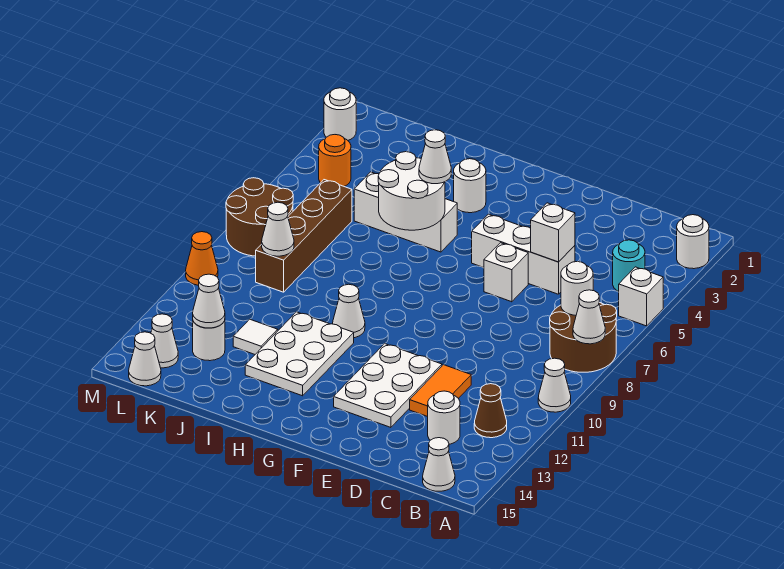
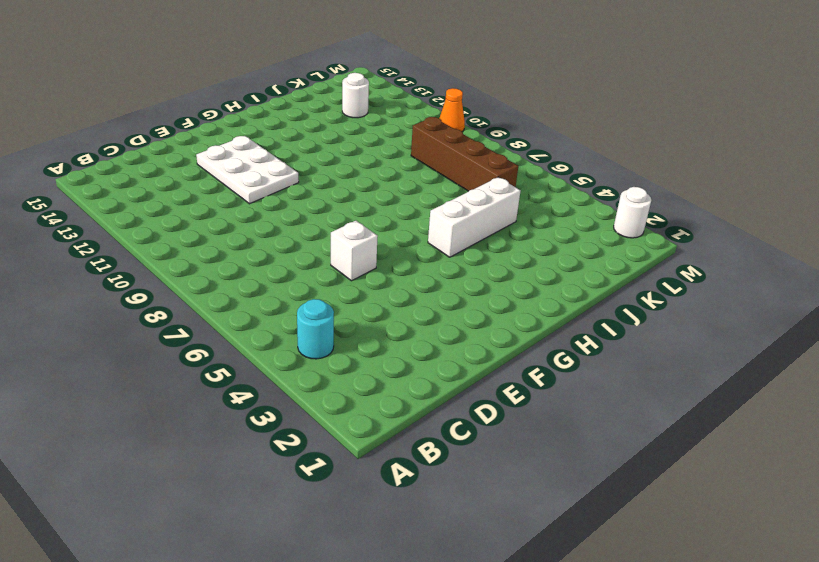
none -> white 1x1 round brick [677,215,709,269]
none -> white 1x1 brick [619,267,663,326]
none -> brown 2x2 round brick [550,302,617,372]
none -> white 1x1 cone [538,358,571,412]

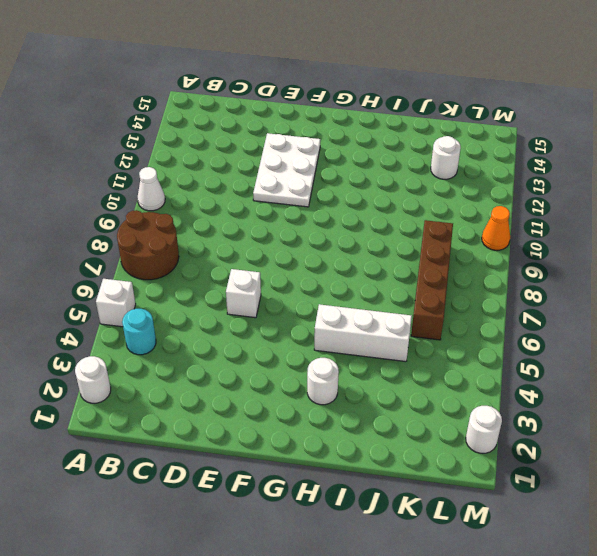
none -> brown 1x1 cone [474,384,507,438]
none -> white 1x1 cone [423,438,455,491]
none -> white 1x1 round brick [428,391,460,444]
none -> white 1x3 brick [472,214,575,294]

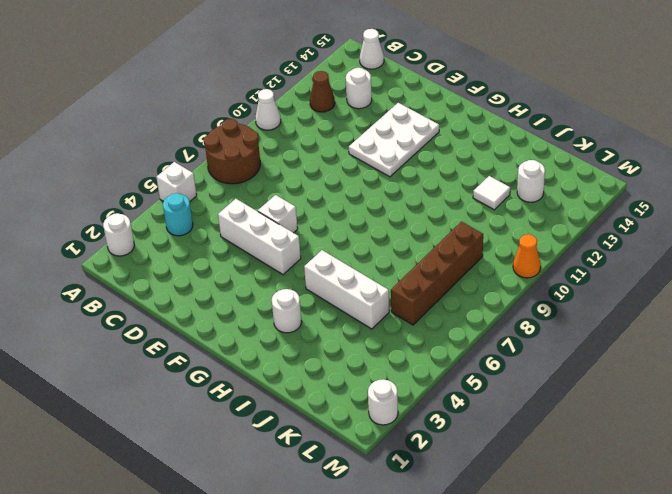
none -> orange 1x2 tile [410,365,471,417]
none -> white 1x1 cone [333,284,365,338]
none -> white 2x3 plate [245,312,354,396]
none -> orange 1x1 round brick [319,135,351,186]

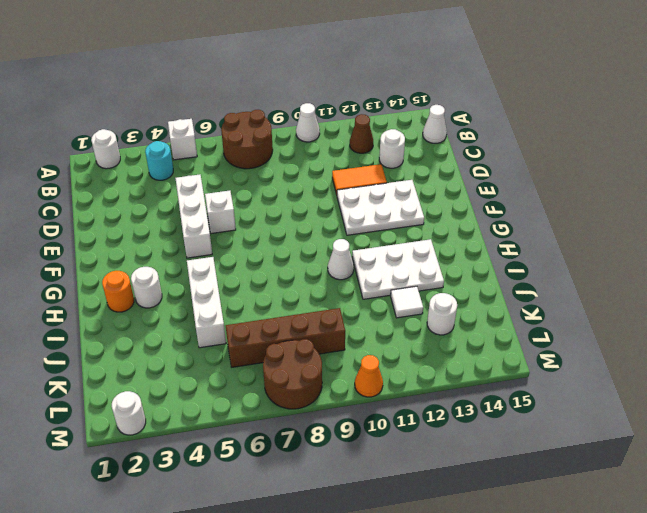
orange 1x1 round brick [102,271,134,312] -> orange 1x1 round brick moved to [319,135,351,186]
none -> white 1x1 cone [151,314,178,368]
none -> white 1x1 cone [129,332,161,386]
none -> white 1x1 cone [573,290,605,344]
none -> white 1x1 round brick [561,262,593,315]

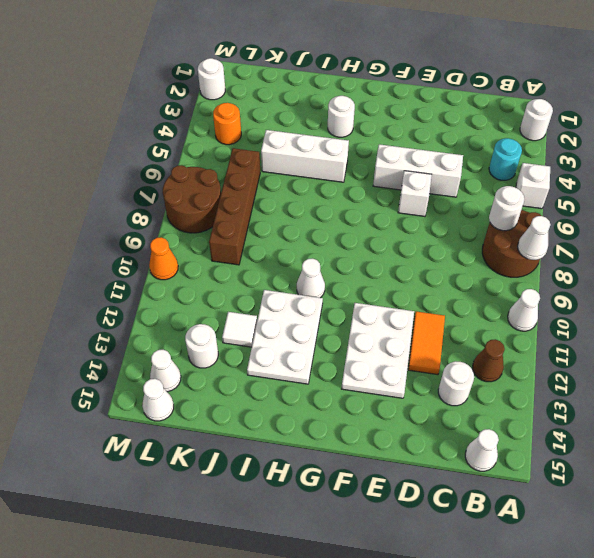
none -> white 1x1 brick [531,203,575,262]
none -> white 2x2 round brick [378,152,445,230]
none -> white 1x1 cone [262,202,294,256]
none -> white 1x1 cone [193,274,225,328]

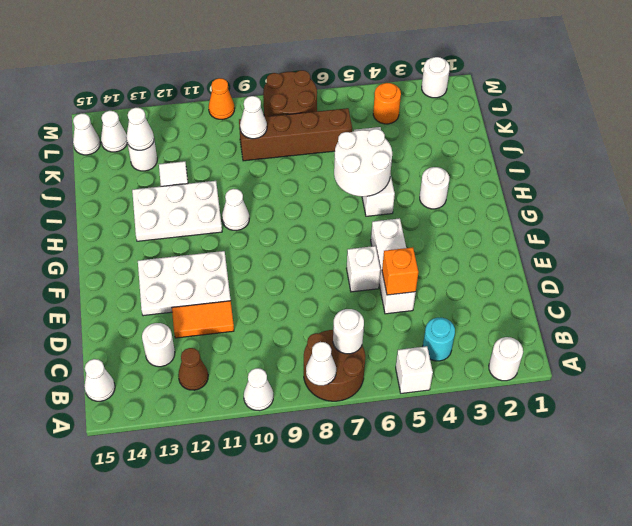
orange 1x1 brick [382,247,418,295] -> white 1x1 brick [531,203,575,262]
none -> white 1x1 cone [419,130,451,184]

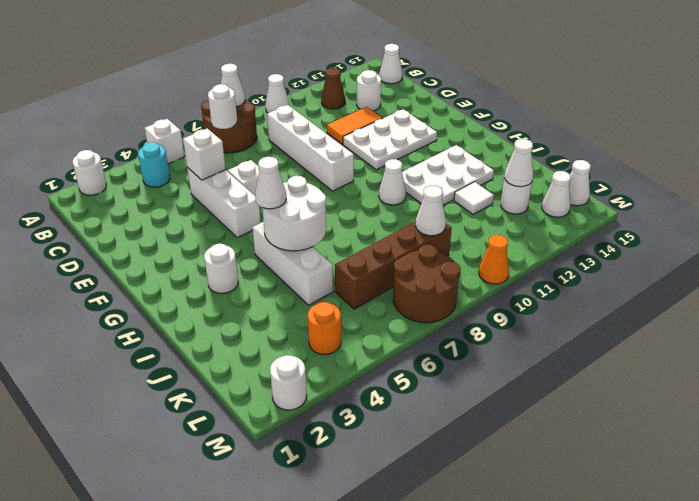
white 1x4 brick [267,105,354,191] -> none

